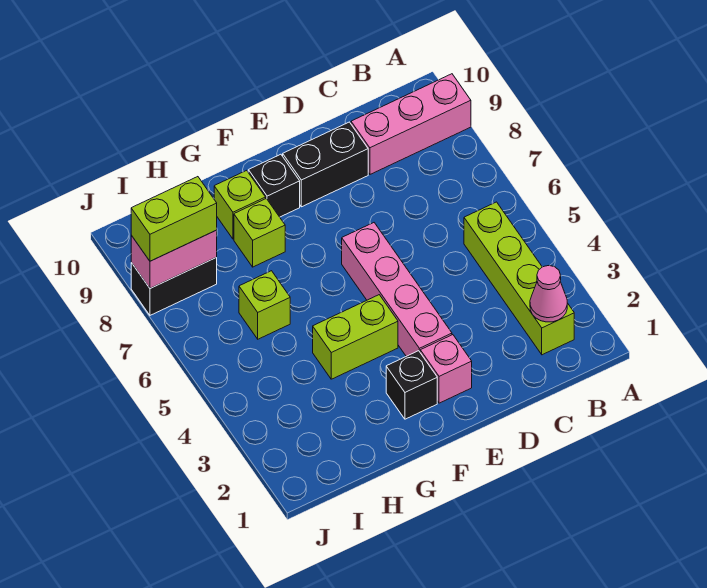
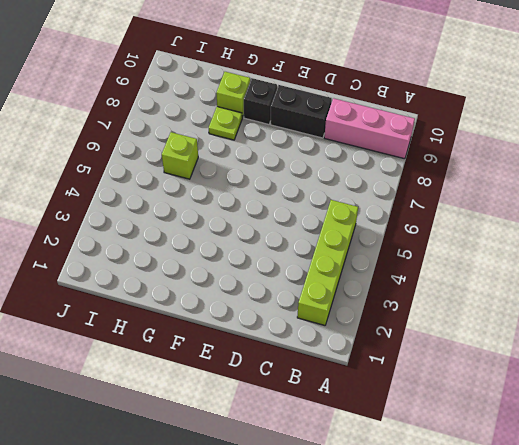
lime 1x1 plate [209,107,242,140] -> lime 1x1 brick [234,199,285,267]
none -> pink 1x1 brick [420,335,472,403]
none -> pink 1x4 brick [342,223,452,356]
none -> black 1x1 brick [386,351,437,419]

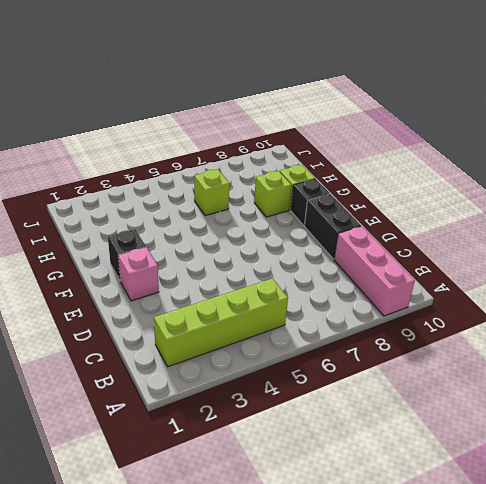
none -> pink 1x4 brick [342,223,452,356]
none -> lime 1x2 brick [313,295,398,379]
none -> black 1x2 brick [131,257,217,315]

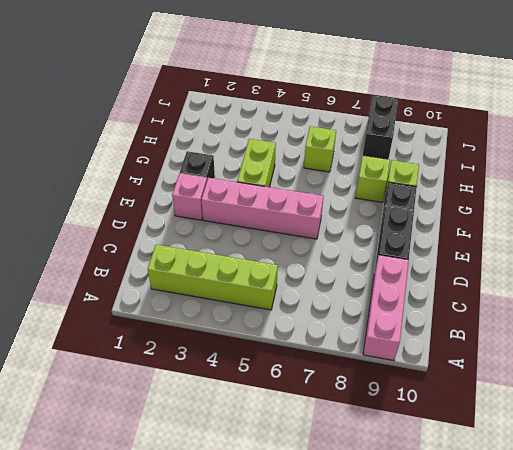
none -> pink 1x1 cone [530,266,567,322]
none -> pink 1x2 brick [131,230,217,288]
none -> lime 1x2 brick [131,177,217,261]

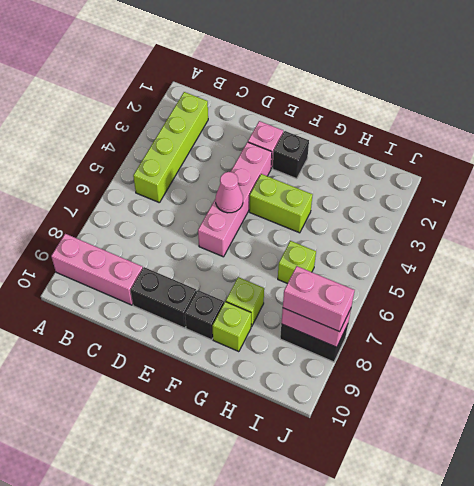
pink 1x1 cone [216,172,243,213] -> pink 1x1 cone moved to [530,266,567,322]
pink 1x2 brick [283,266,355,332] -> lime 1x2 brick [131,177,217,261]

